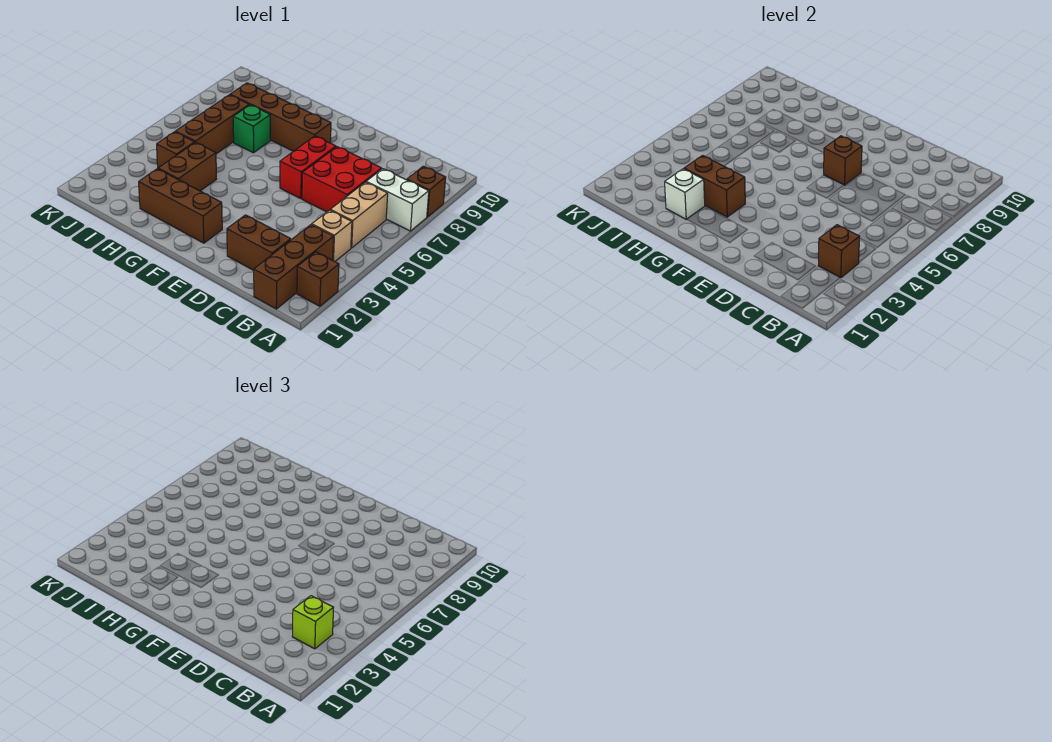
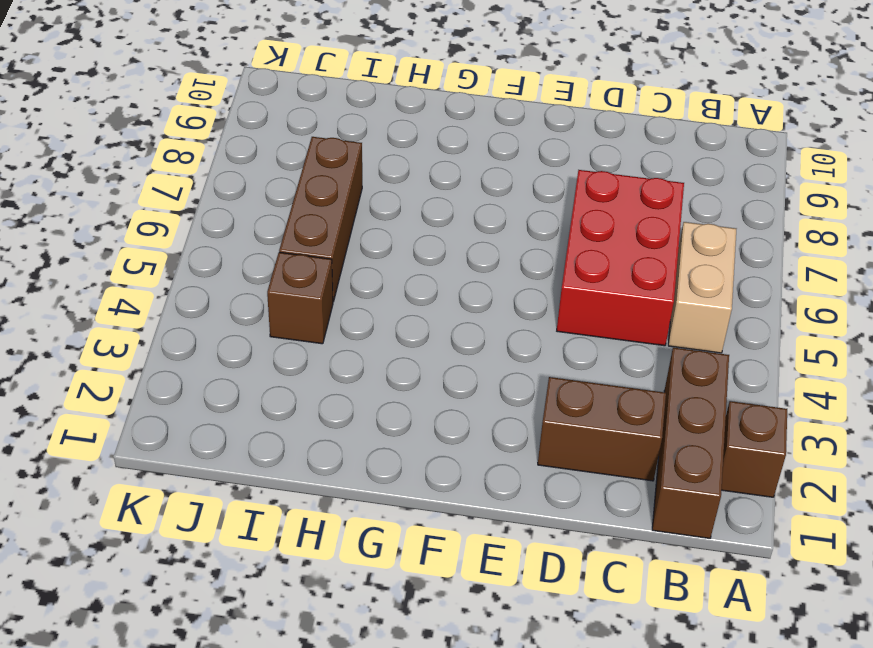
red 2x3 brick [557,170,684,346] -> red 2x2 brick [302,147,382,212]
none -> white 1x2 brick [366,169,429,231]
none -> brown 1x1 brick [407,166,446,217]
none -> tan 1x1 brick [312,210,352,262]

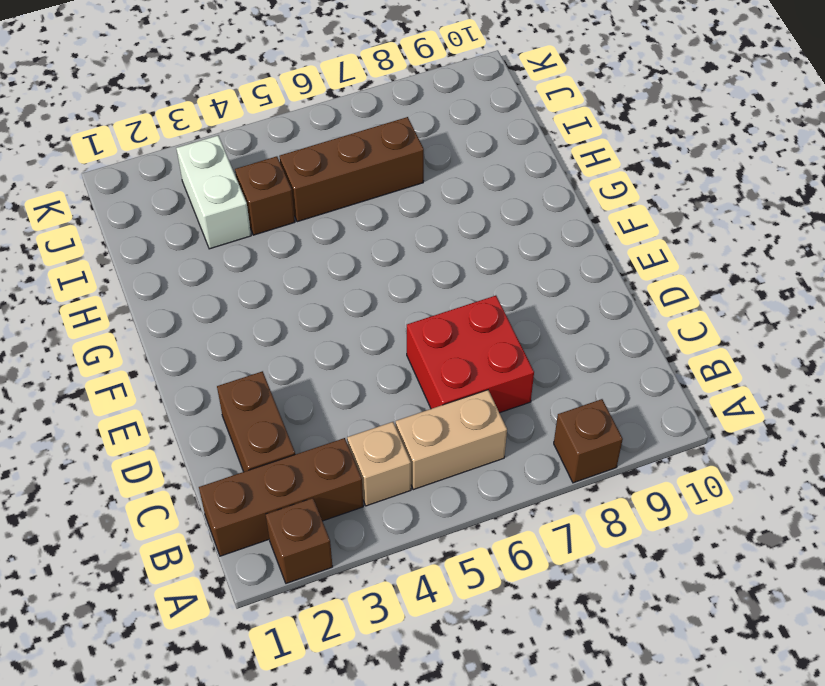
white 1x2 brick [176,136,251,249] -> white 1x2 brick moved to [366,169,429,231]
none -> red 1x2 brick [280,136,336,199]
none -> brown 1x3 brick [139,169,222,243]
none -> brown 1x4 brick [230,83,331,151]

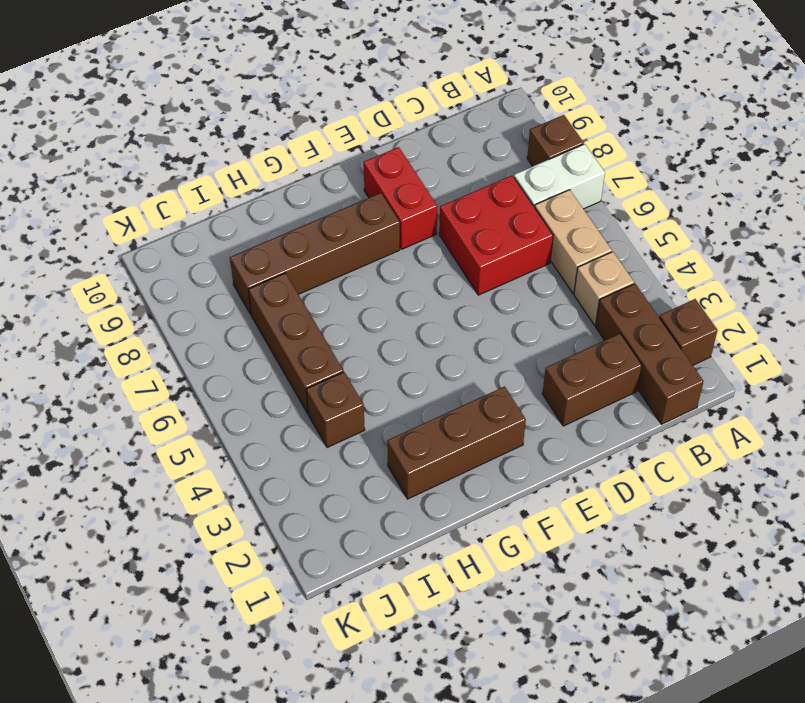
red 1x2 brick [364,147,437,249] -> red 1x2 brick moved to [280,136,336,199]
none -> brown 1x2 brick [158,142,216,191]
none -> green 1x1 brick [233,105,270,153]
none -> brown 1x1 brick [818,225,860,278]

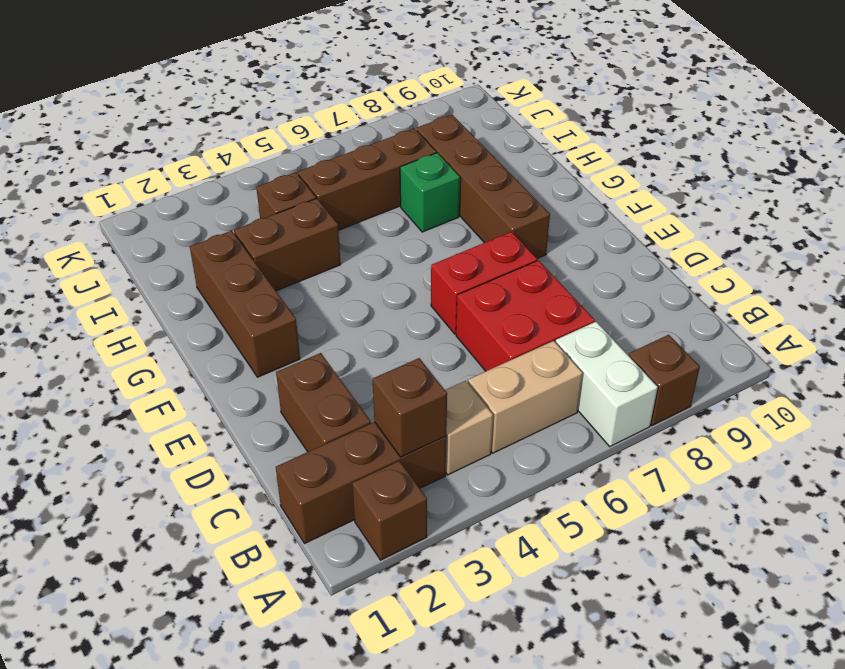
none -> brown 1x1 brick [824,136,862,185]
none -> brown 1x2 brick [684,155,745,217]
none -> white 1x1 brick [665,169,705,219]

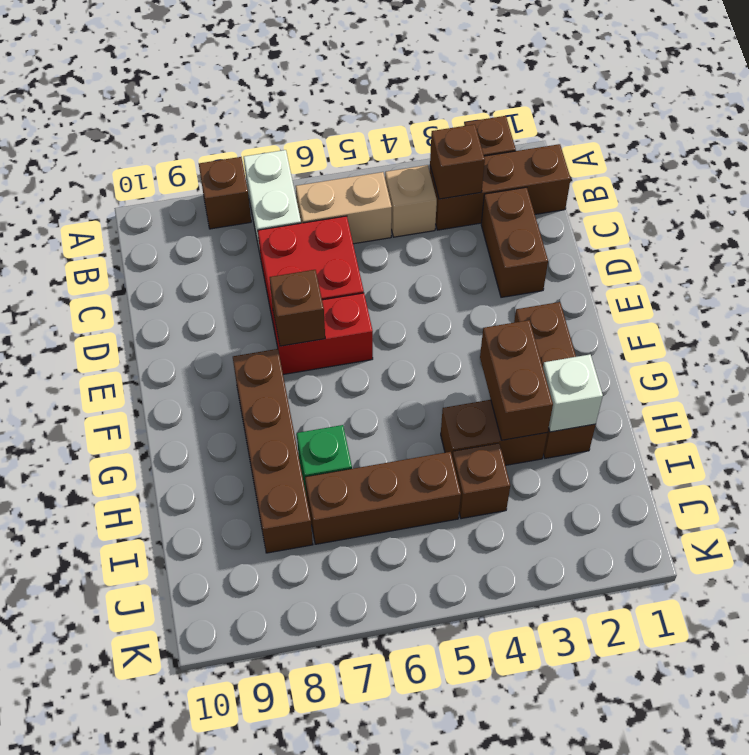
none -> lime 1x1 brick [292,596,334,649]

